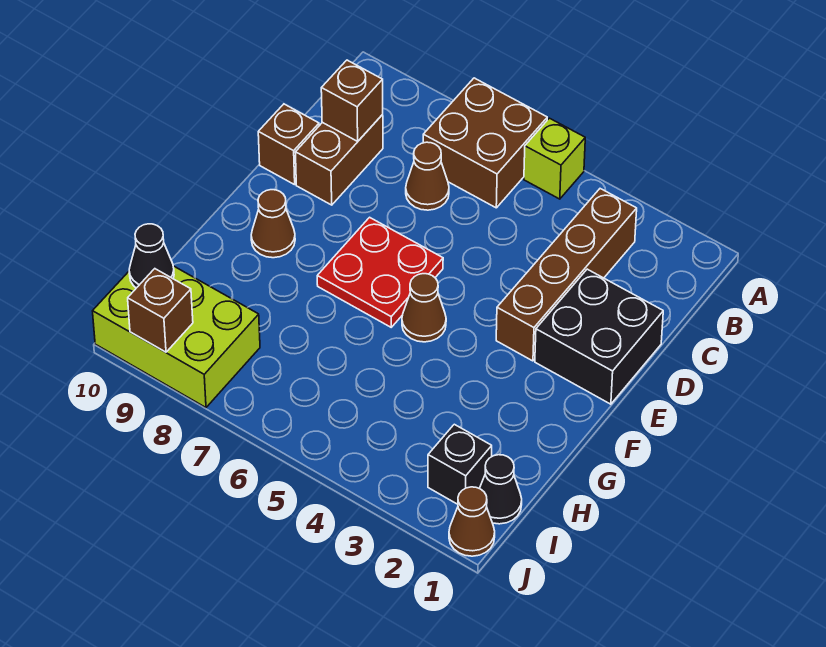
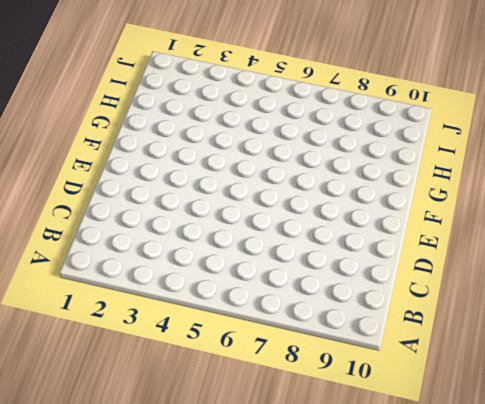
none -> lime 1x1 brick [524,118,585,199]
none -> brown 2x2 brick [423,78,547,208]
none -> brown 1x4 brick [496,189,637,361]

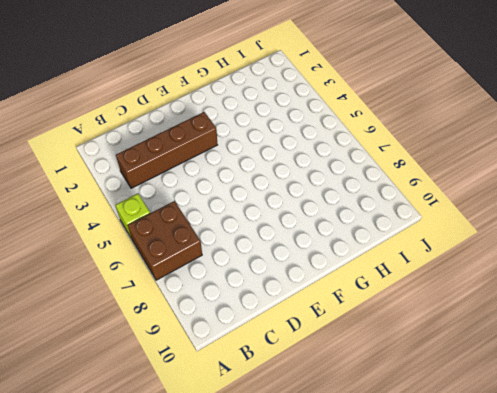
none -> brown 1x1 cone [406,142,449,210]
none -> brown 1x2 brick [296,115,383,205]
none -> black 2x2 brick [535,269,663,404]

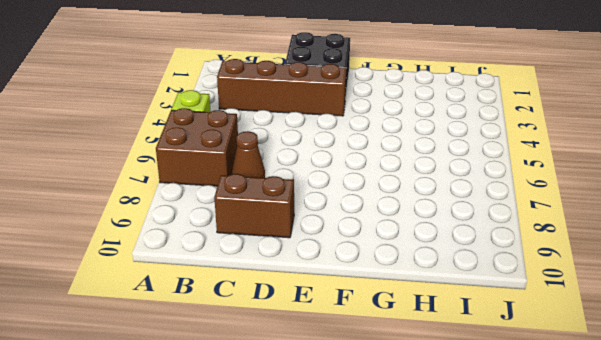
none -> brown 1x1 brick [258,104,319,185]
none -> red 2x2 plate [317,217,443,327]
none -> brown 1x1 cone [402,274,446,342]

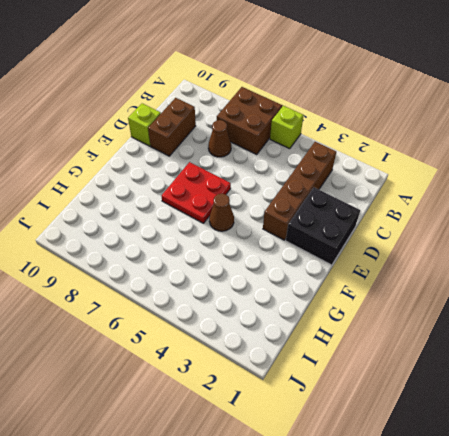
lime 1x1 brick [128,104,161,146] -> brown 1x1 brick [258,104,319,185]
none -> brown 1x1 cone [251,190,295,258]
none -> black 1x1 cone [479,455,522,524]
none -> black 1x1 brick [428,424,492,504]

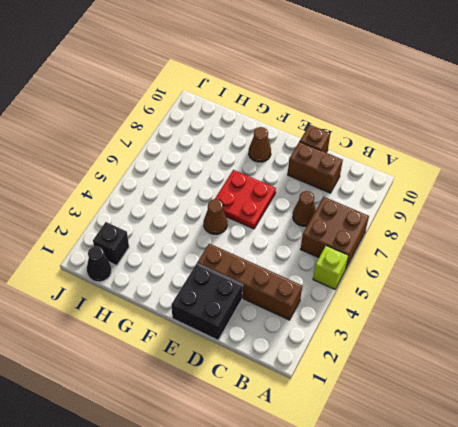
none -> lime 2x3 brick [93,266,260,407]
none -> brown 1x1 cone [449,487,495,556]
none -> brown 1x1 brick [321,60,383,141]

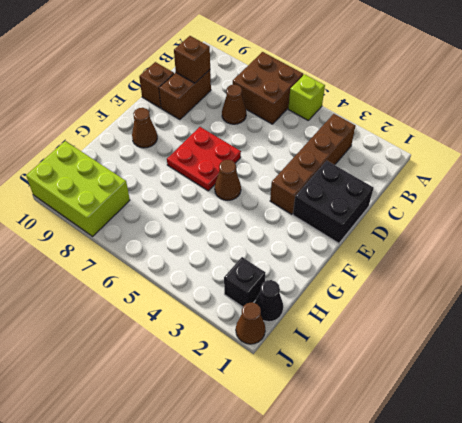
none -> black 1x1 cone [129,224,174,288]
none -> brown 1x1 brick [128,269,193,352]

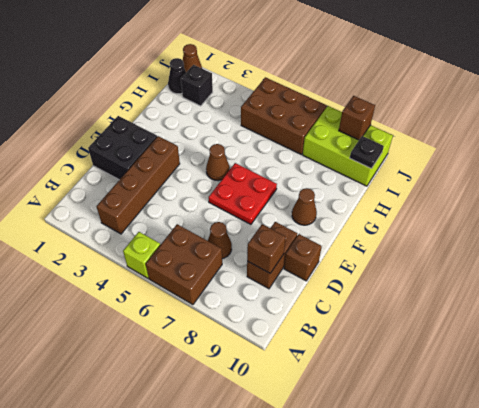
brown 2x3 brick [241,77,327,155] -> none
black 1x1 plate [350,136,384,169] -> black 1x1 cone [129,224,174,288]

